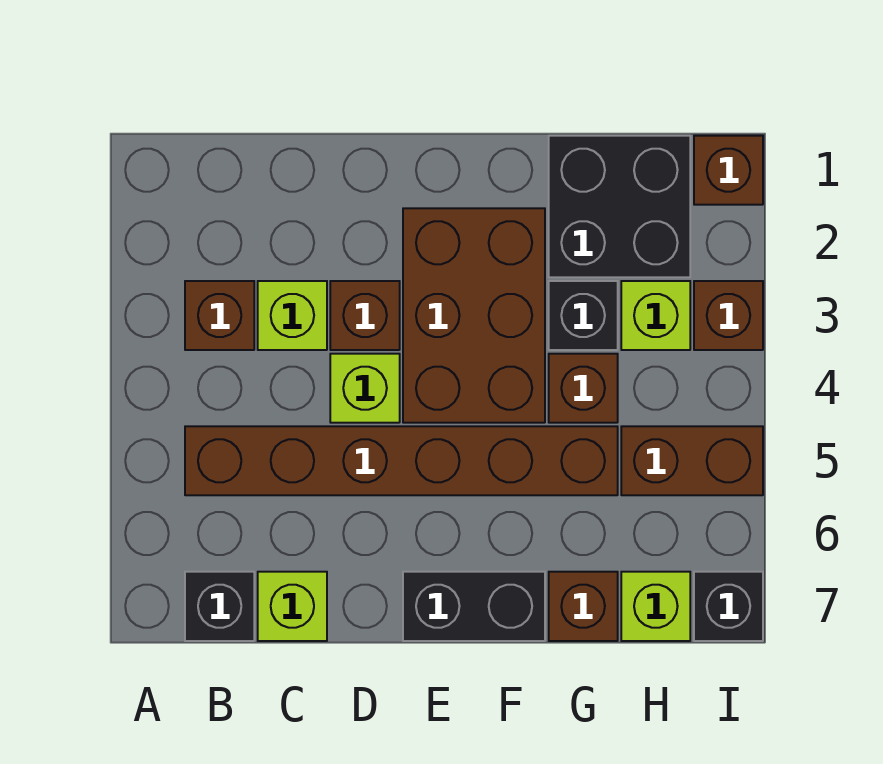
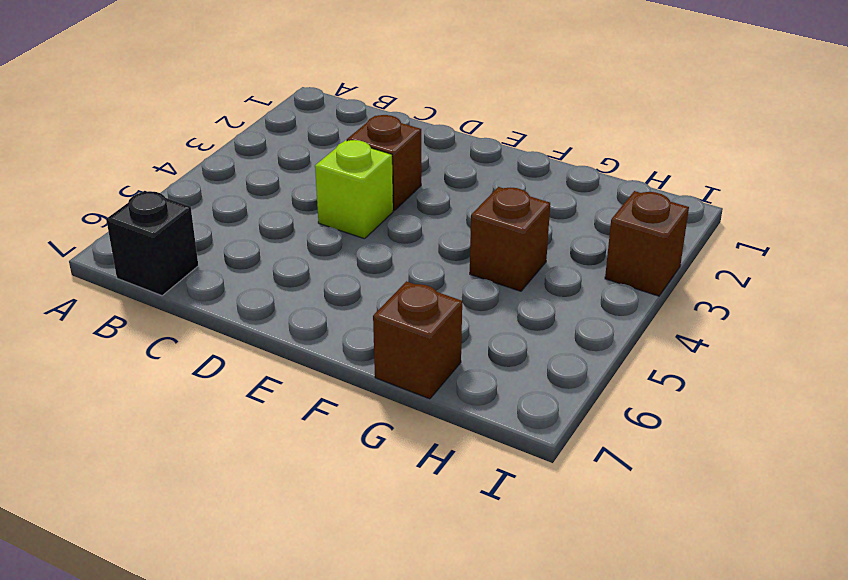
none -> brown 1x1 brick [185,281,254,350]
none -> brown 1x6 brick [185,426,618,495]
none -> lime 1x1 brick [258,281,327,350]

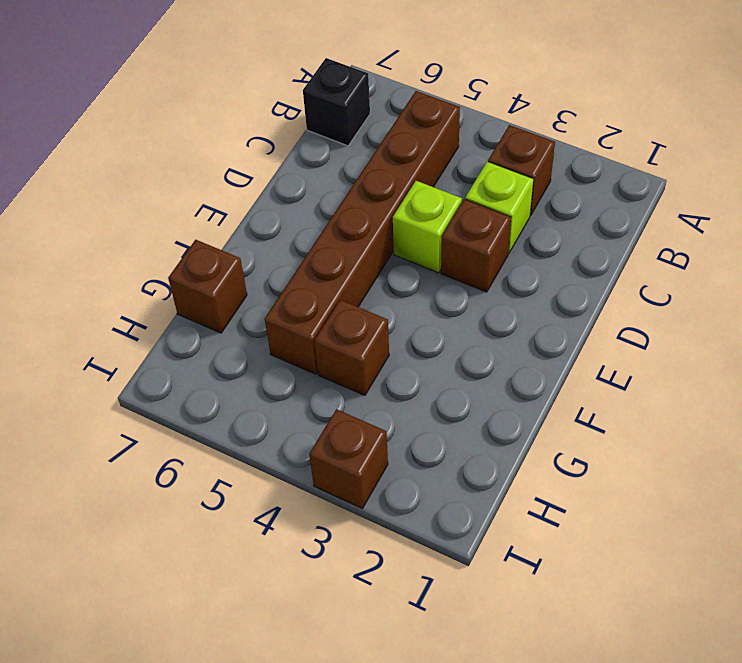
none -> lime 1x1 brick [258,572,327,641]
none -> brown 2x3 brick [403,208,545,423]
none -> black 1x2 brick [403,572,545,641]

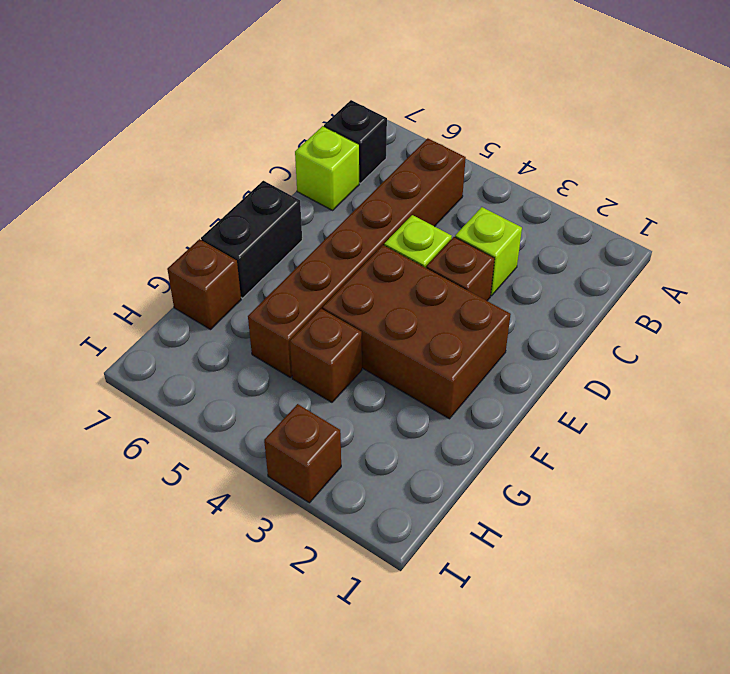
none -> brown 1x1 brick [185,281,254,350]
none -> black 2x2 brick [549,136,690,277]
none -> black 1x1 brick [549,281,618,350]

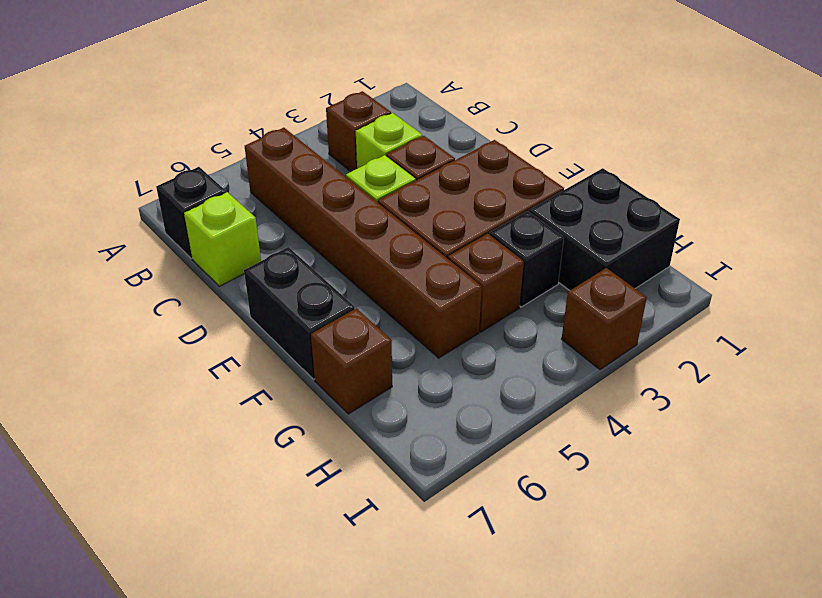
none -> lime 1x1 brick [621,281,690,350]
none -> brown 1x2 brick [621,426,763,495]
none -> lime 1x1 brick [621,572,690,641]

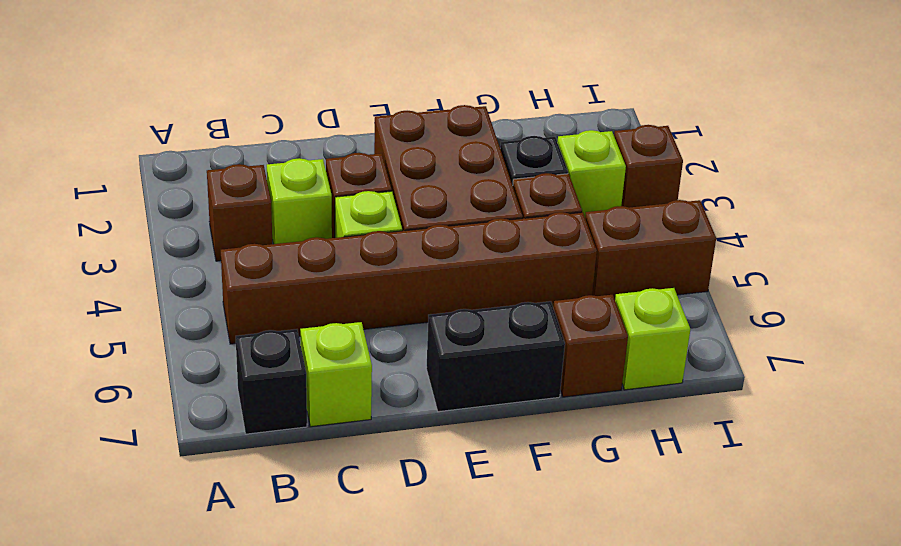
none -> black 2x2 brick [549,136,690,277]
none -> brown 1x1 brick [694,136,763,205]
none -> black 1x1 brick [694,572,763,641]

